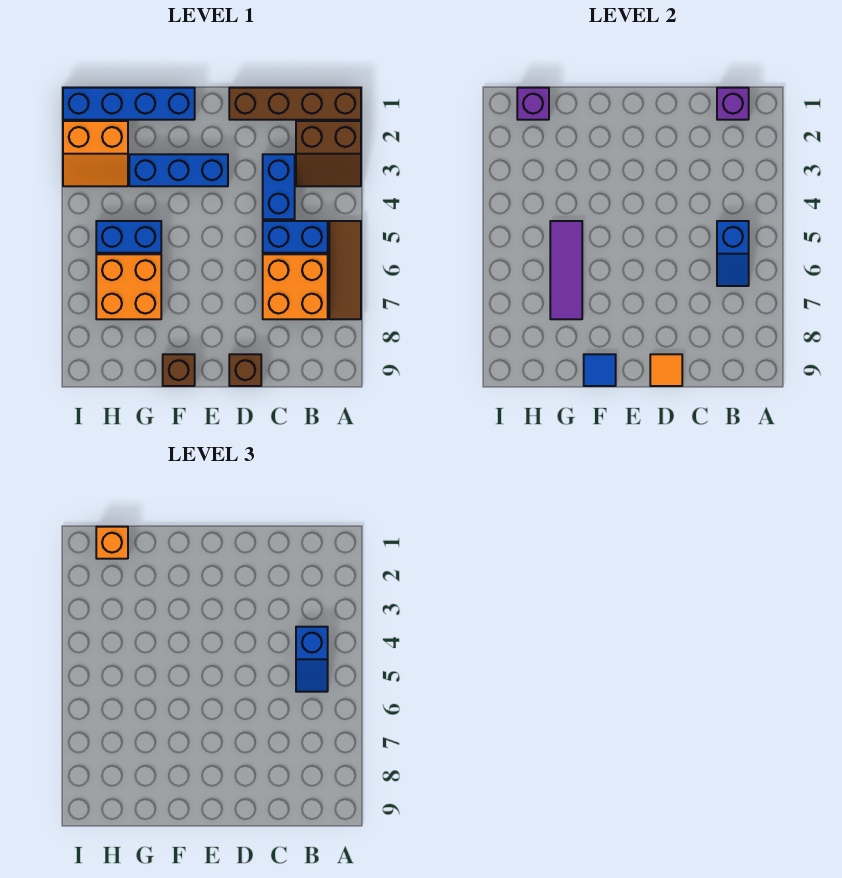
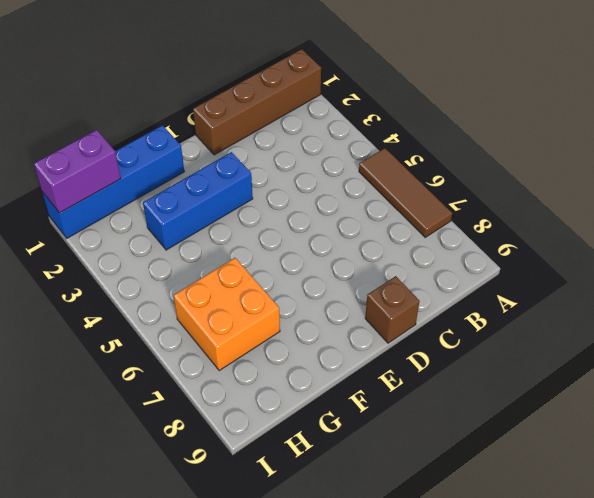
purple 1x2 brick [34,130,121,213] -> purple 1x1 brick [517,88,549,120]
none -> brown 2x2 slope [296,121,361,186]
none -> blue 1x2 brick [263,221,328,253]
none -> orange 2x2 brick [263,254,328,319]

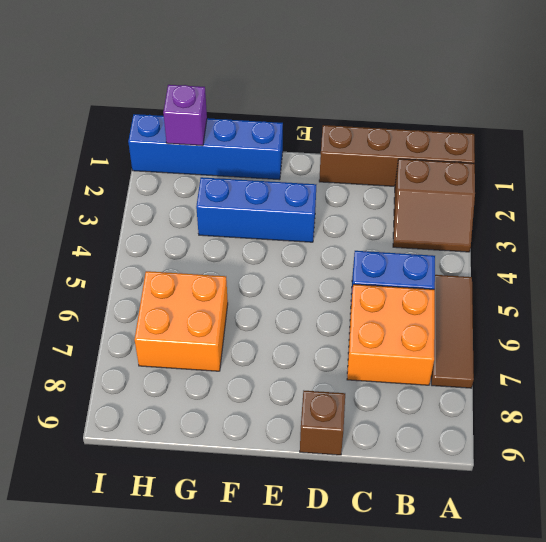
none -> blue 1x2 brick [263,154,295,219]
none -> brown 1x1 brick [163,354,195,386]
none -> blue 1x2 brick [96,221,161,253]

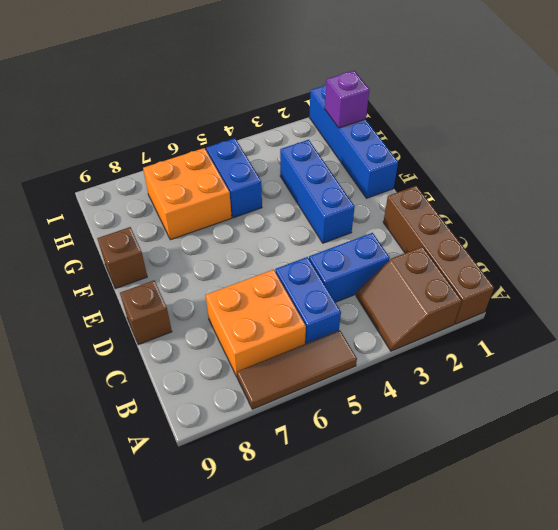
none -> orange 2x2 slope [63,121,128,186]
none -> purple 1x1 brick [717,88,749,120]
none -> blue 1x2 slope [717,221,749,286]

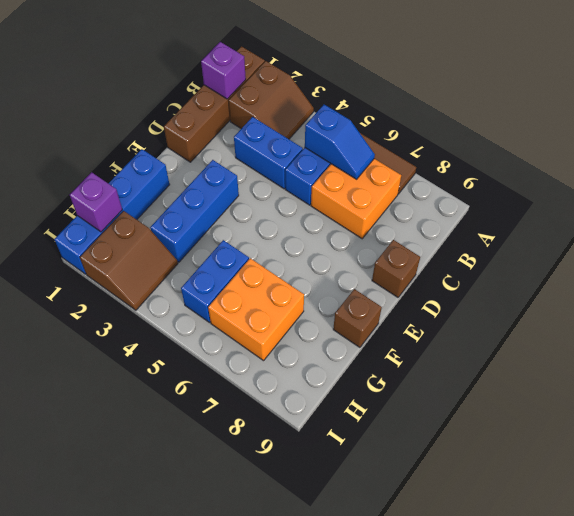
brown 2x2 slope [80,211,178,310] -> orange 2x2 slope [63,121,128,186]
none -> orange 1x1 tile [650,354,682,386]
none -> blue 1x1 tile [584,354,616,386]
none -> purple 1x3 tile [550,221,582,319]

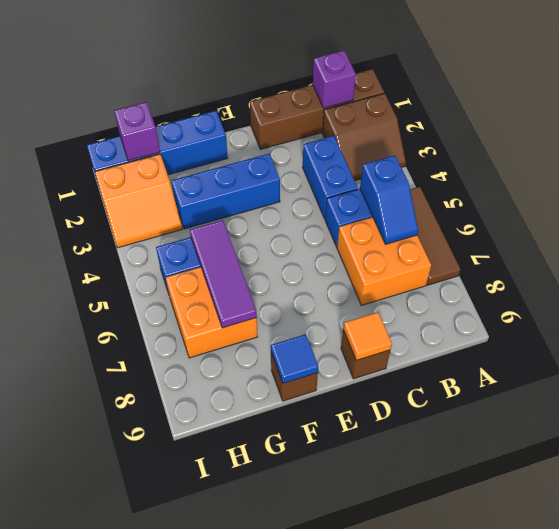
none -> blue 1x2 slope [296,627,328,692]
none -> orange 1x1 brick [96,527,128,559]

